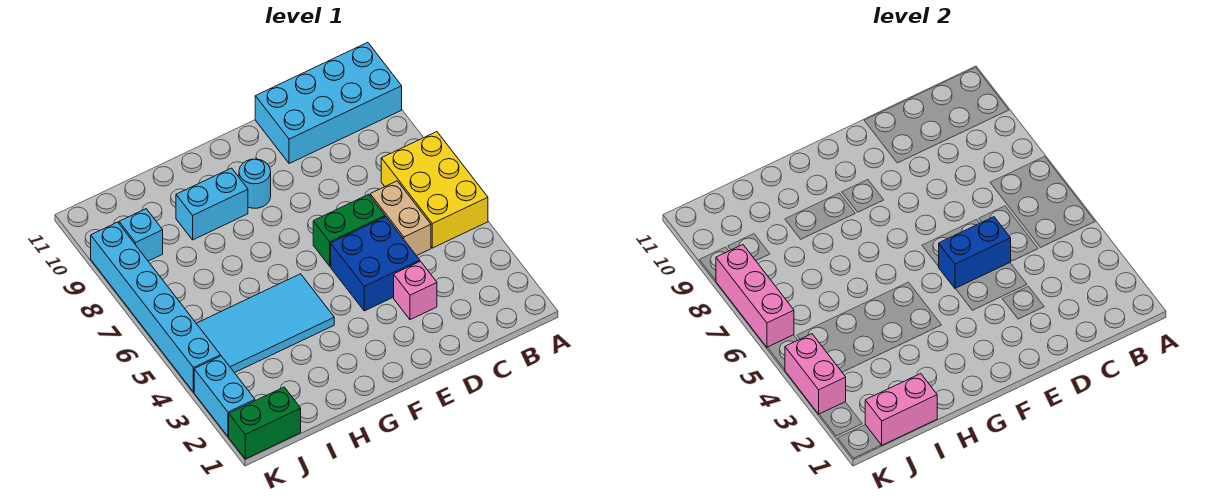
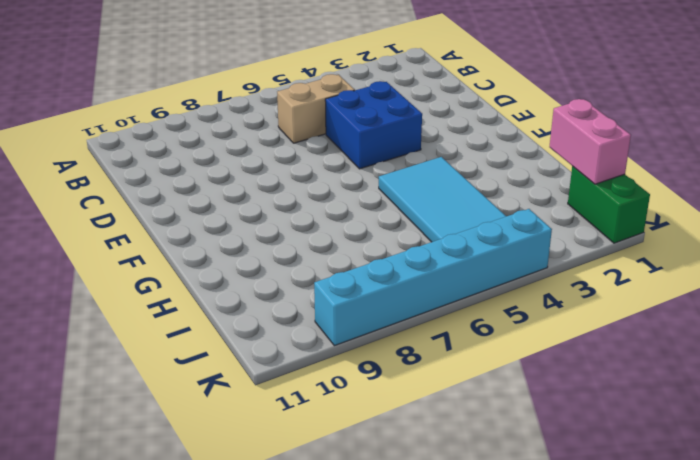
none -> yellow 2x3 brick [381,132,488,248]
none -> cyan 2x4 brick [255,42,402,164]
none -> pink 1x1 brick [394,261,437,320]

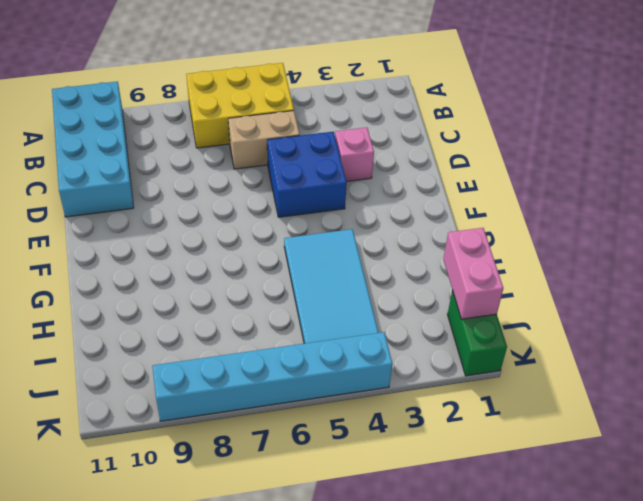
none -> green 1x2 brick [313,194,385,266]
none -> cyan 1x1 round brick [239,159,271,208]
none -> cyan 1x2 brick [176,168,248,240]

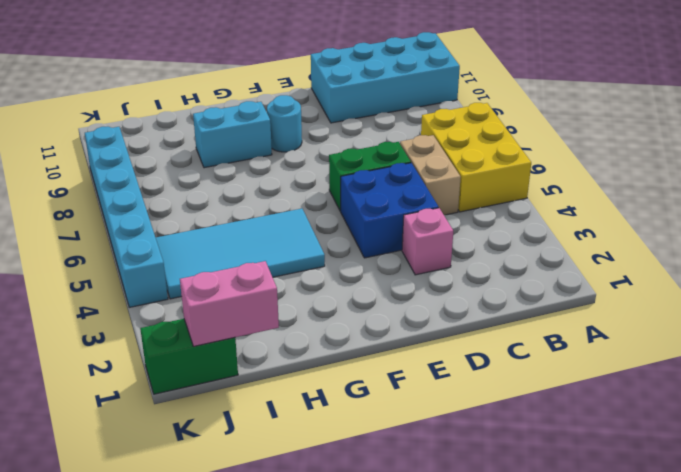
none -> cyan 1x1 brick [119,209,163,261]
none -> cyan 1x2 brick [194,356,255,437]
none -> blue 1x2 brick [938,217,1011,289]

